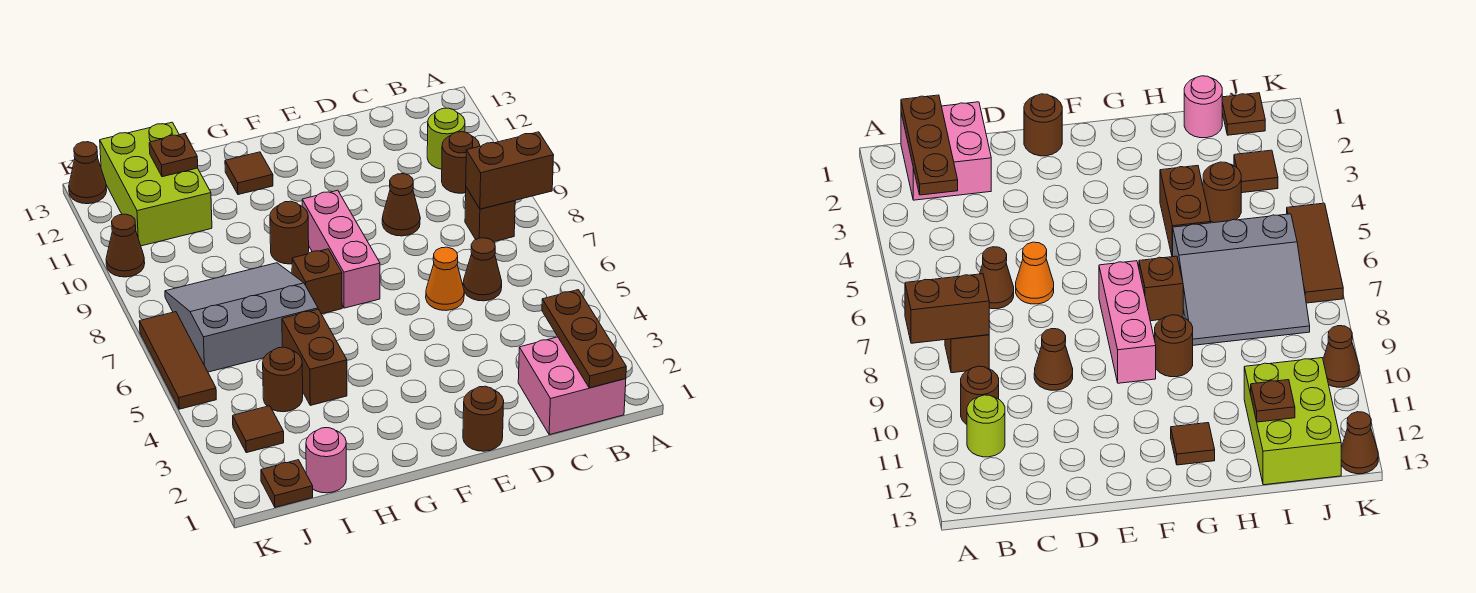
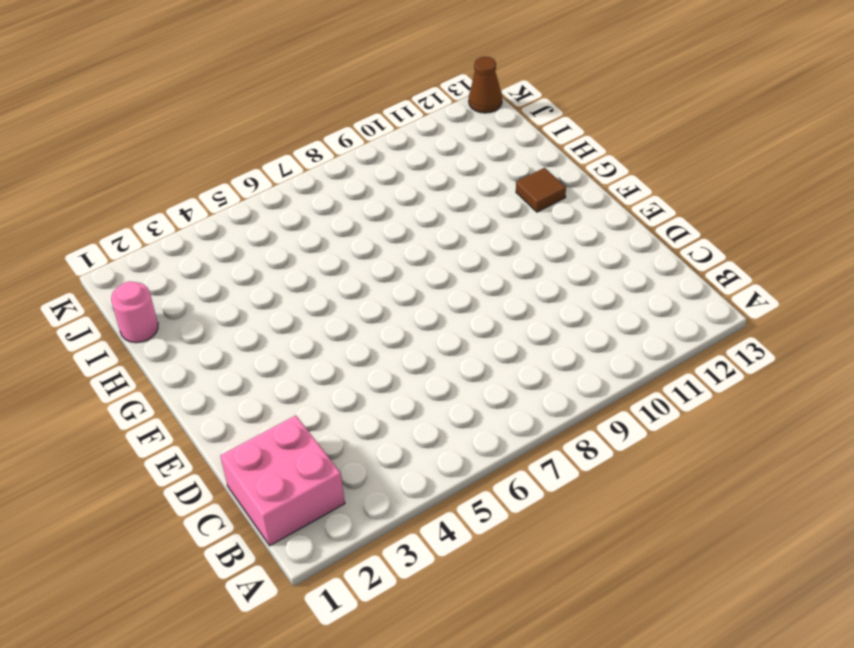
none -> brown 1x1 brick [465,187,515,242]
none -> brown 1x1 round brick [442,132,480,193]
none -> lime 1x1 round brick [427,108,465,169]

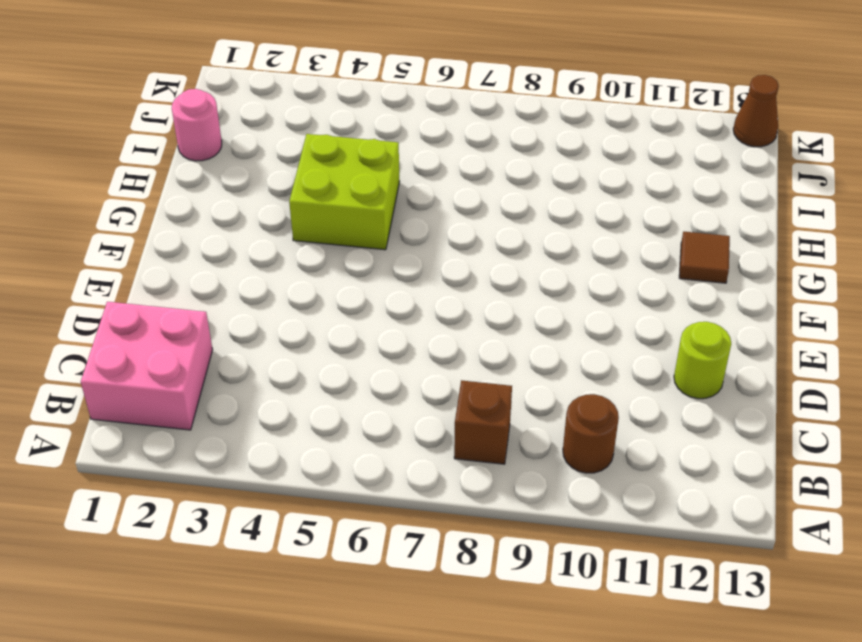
lime 1x1 round brick [674,322,731,399] -> lime 1x1 round brick moved to [427,108,465,169]
lime 2x2 brick [289,134,400,250] -> brown 1x2 brick [282,309,347,405]
none -> brown 1x1 cone [463,238,502,301]
none -> orange 1x1 cone [426,247,464,310]
none -> brown 1x1 cone [382,174,420,236]

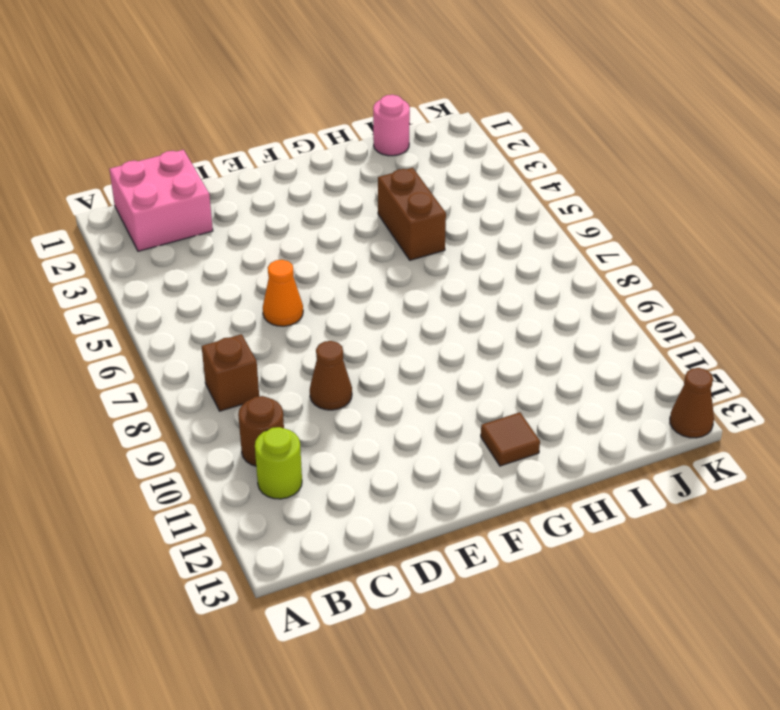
none -> brown 1x1 cone [463,238,502,301]
none -> brown 1x1 round brick [463,386,504,451]
none -> pink 1x3 brick [302,190,380,308]

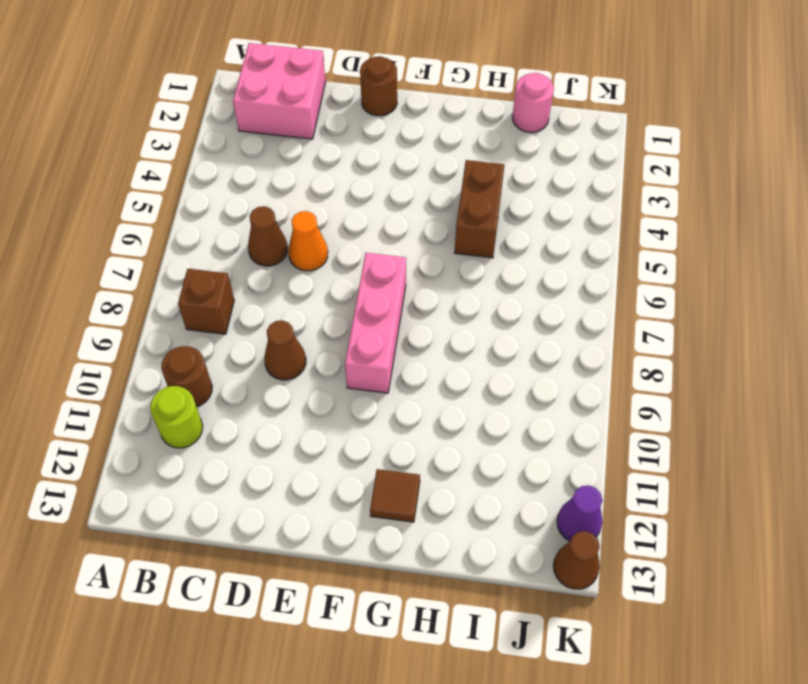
purple 1x1 cone [557,485,602,541] -> none
none -> brown 1x1 brick [292,249,342,314]
none -> brown 1x1 round brick [270,201,309,264]
none -> grey 3x3 slope [165,263,318,372]

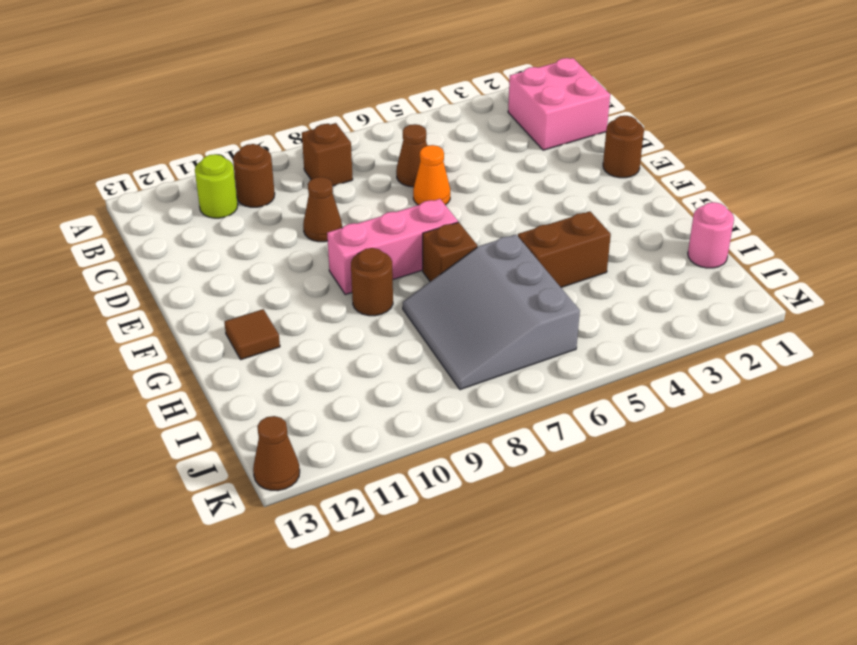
none -> brown 1x1 round brick [263,347,303,412]
none -> lime 2x3 brick [100,122,212,246]
none -> brown 1x1 plate [261,460,313,507]

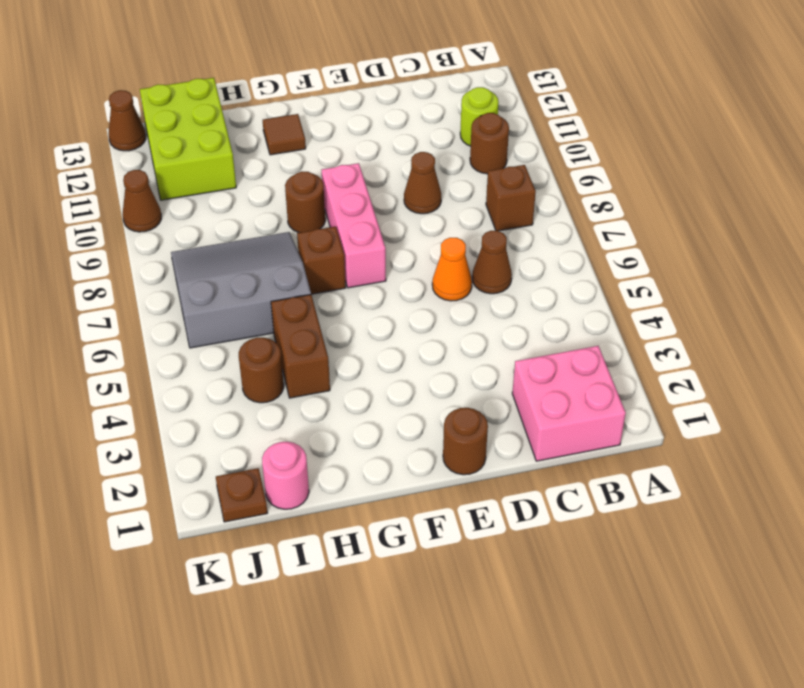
none -> brown 1x1 tile [233,406,284,453]
none -> brown 1x3 tile [139,312,216,409]
none -> brown 1x2 brick [466,132,554,209]

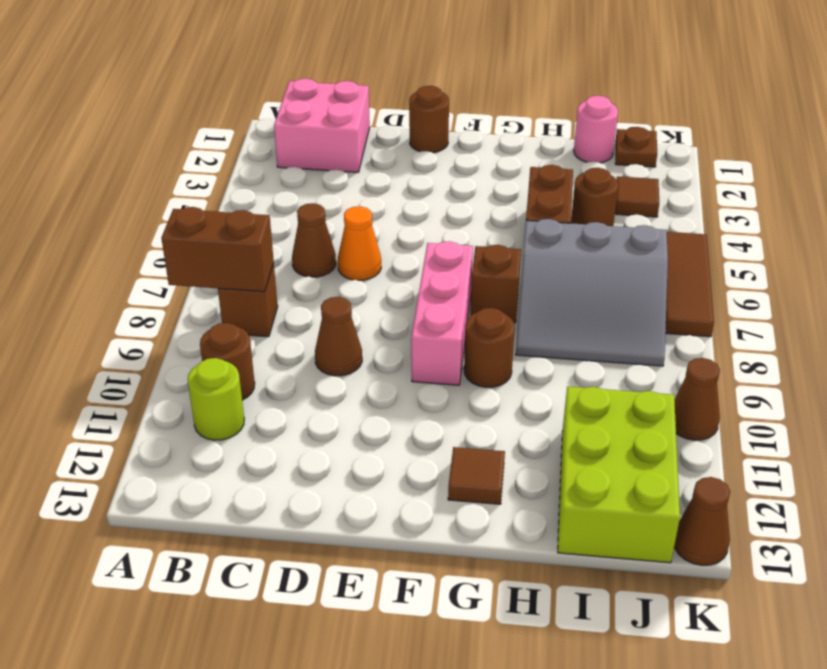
none -> brown 1x3 plate [542,290,626,388]
none -> brown 1x1 plate [149,134,198,177]

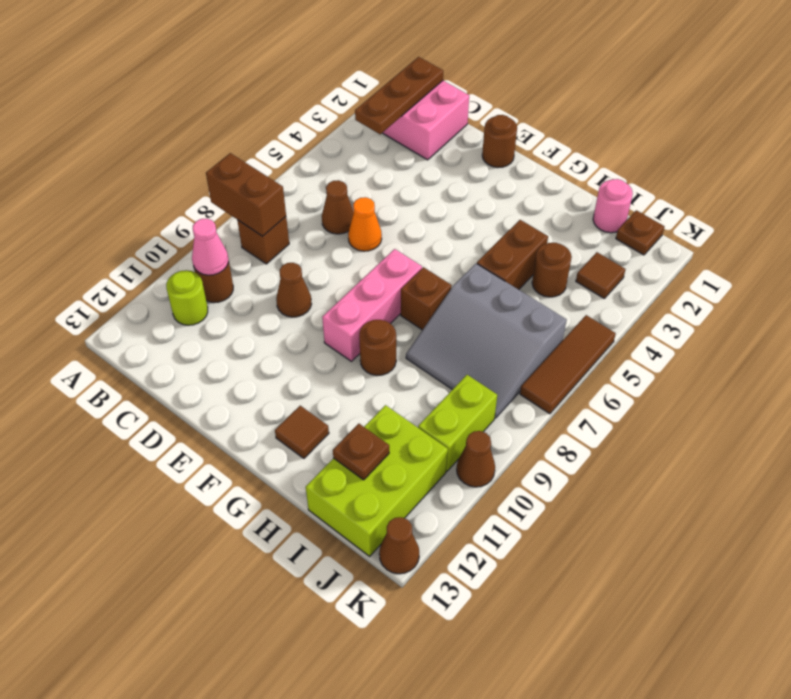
pink 1x1 cone [192,219,228,275] -> none
lime 1x2 brick [418,375,497,471] -> none

